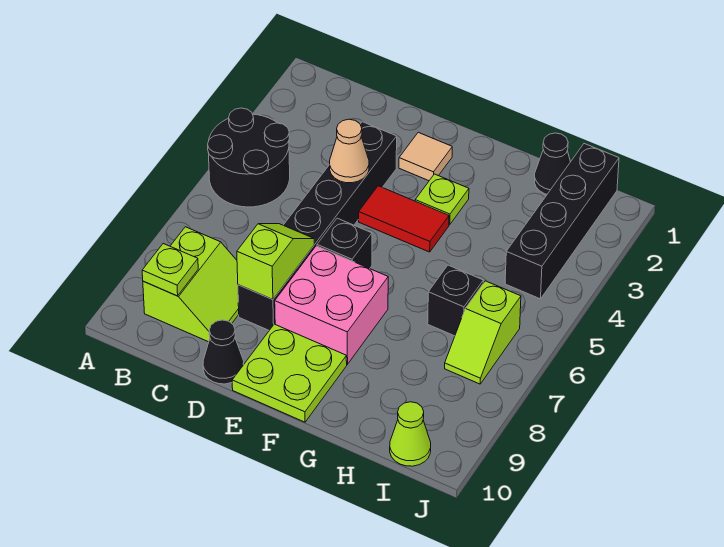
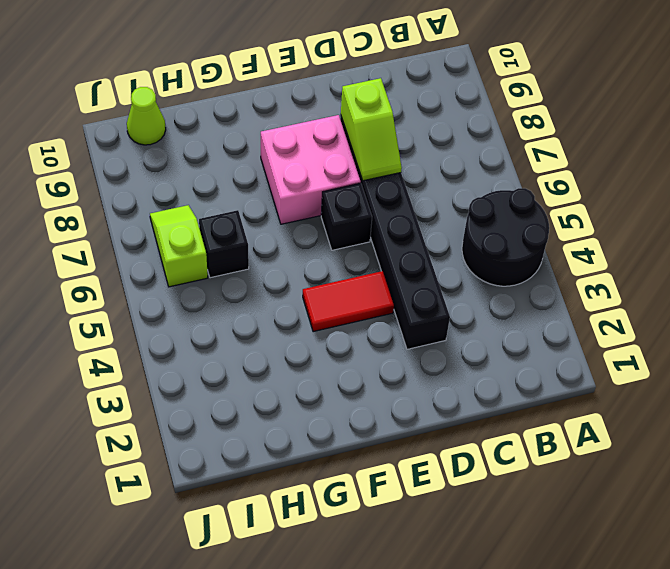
none -> lime 2x2 slope [143,227,239,342]
none -> black 1x1 cone [203,320,244,384]
none -> tan 1x1 tile [399,132,452,181]

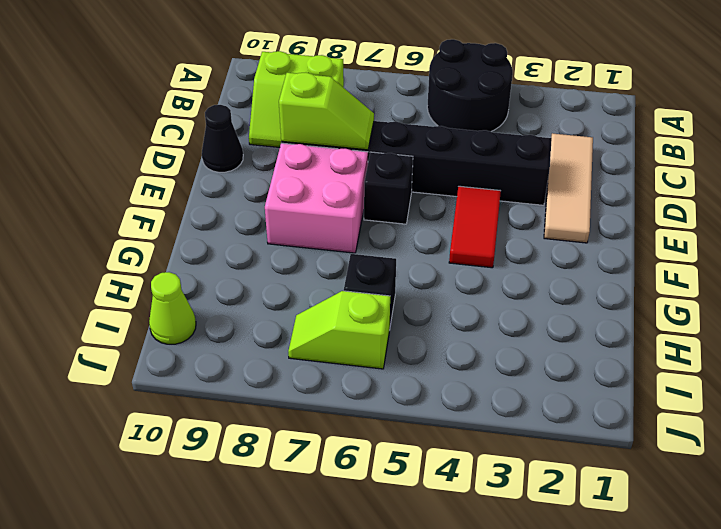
tan 1x3 tile [544,133,593,243] -> tan 1x1 tile [399,132,452,181]
none -> lime 2x2 plate [232,324,347,422]
none -> lime 1x1 plate [415,174,469,225]
none -> black 1x1 cone [535,133,570,194]

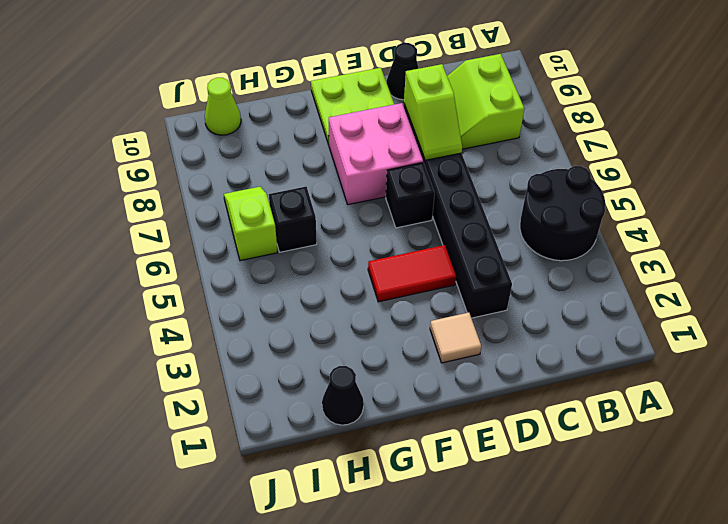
none -> lime 1x1 plate [415,174,469,225]
none -> black 1x4 brick [505,144,619,299]
none -> lime 1x1 plate [142,244,198,296]

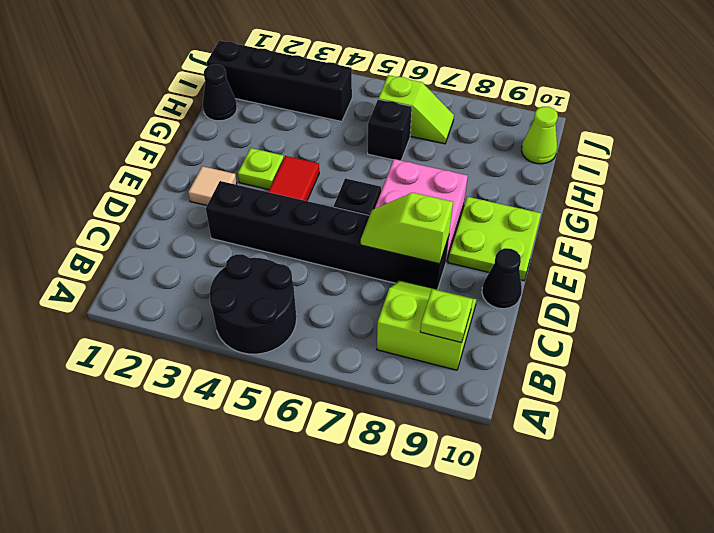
none -> tan 1x1 cone [330,119,369,183]

